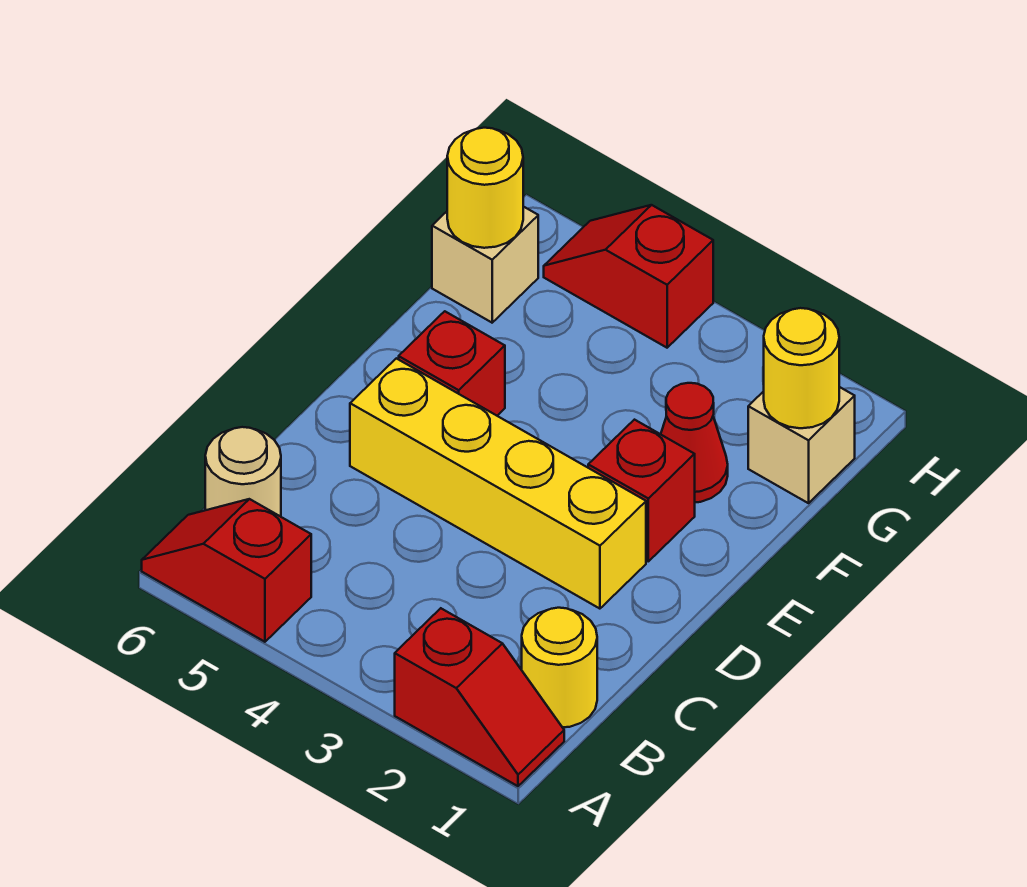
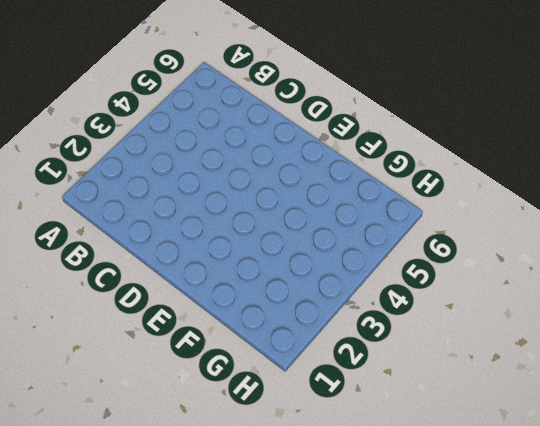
none -> red 1x2 slope [395,608,564,786]
none -> red 1x2 slope [142,499,311,642]
none -> yellow 1x1 round brick [522,608,597,728]

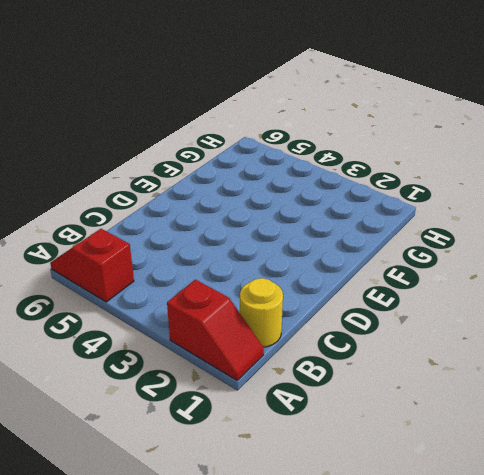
none -> tan 1x1 round brick [205,427,281,517]
none -> yellow 1x4 brick [350,358,646,609]
none -> red 1x1 brick [588,420,695,561]

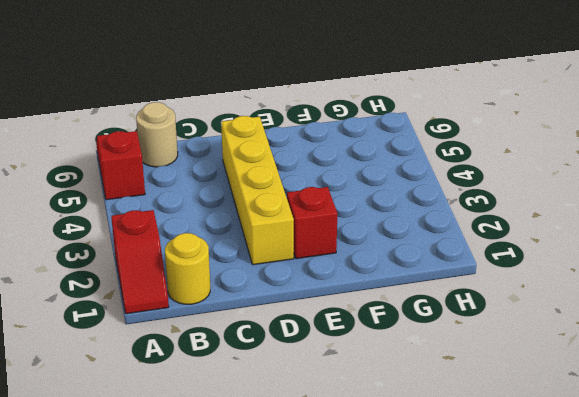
none -> red 1x1 brick [399,311,505,416]
none -> red 1x1 cone [661,383,728,503]
none -> tan 1x1 brick [748,387,855,503]

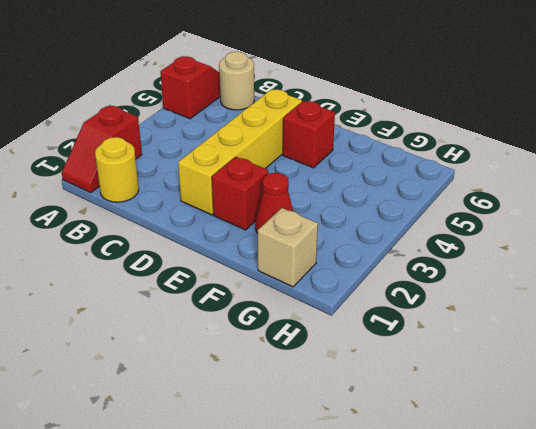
none -> tan 1x1 brick [432,206,538,323]
none -> red 1x2 slope [544,205,713,348]
none -> yellow 1x1 round brick [764,308,839,428]

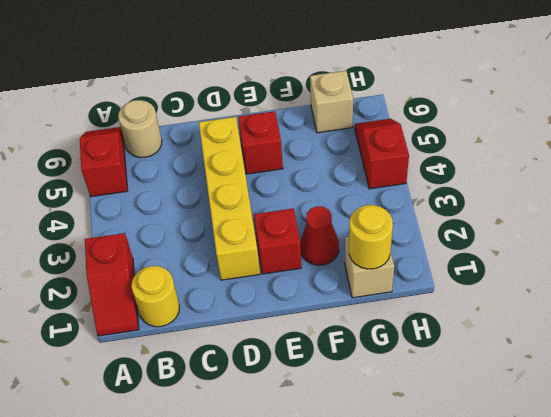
none -> yellow 1x1 round brick [447,128,523,248]

